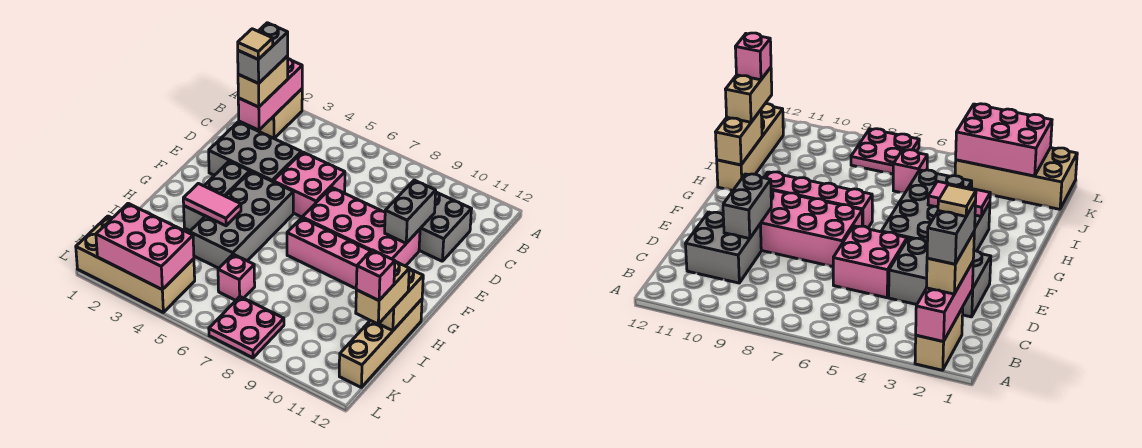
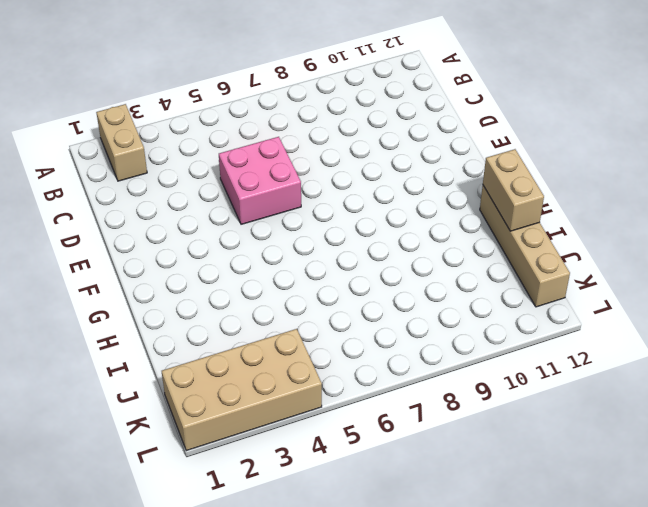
none -> grey 2x2 brick [419,192,471,261]
none -> grey 2x3 brick [209,122,301,182]
none -> pink 2x4 brick [302,187,420,266]

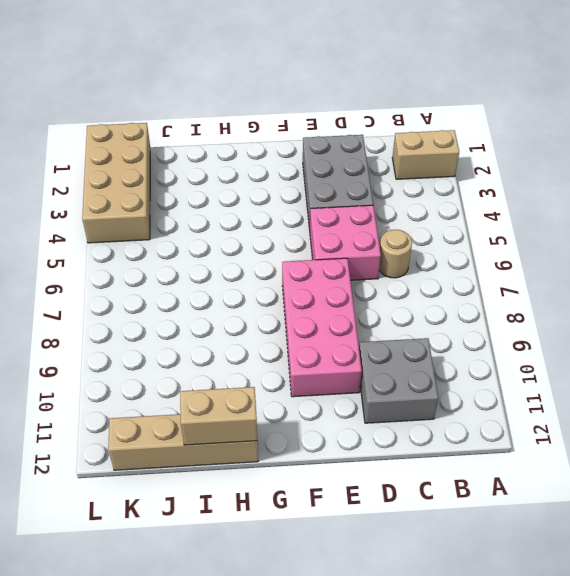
tan 1x1 round brick [379,230,412,278] -> none
none -> grey 1x3 brick [184,161,250,231]
none -> grey 2x4 brick [190,172,293,268]
none -> pink 1x4 brick [287,218,370,288]

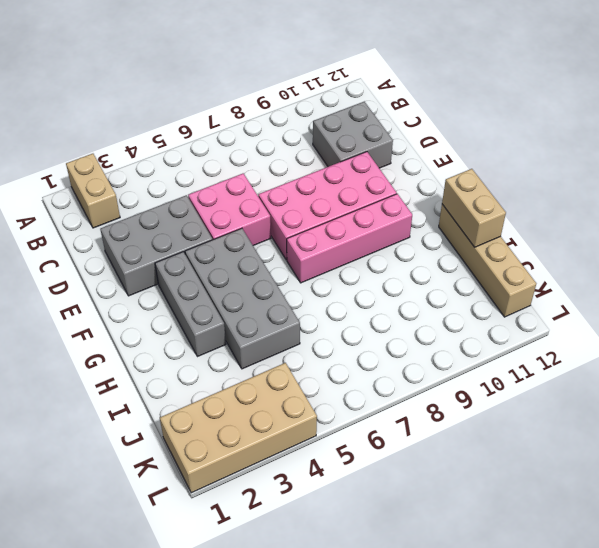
none -> pink 1x1 brick [218,254,255,300]
none -> pink 2x2 plate [209,297,284,358]
none -> pink 1x3 brick [238,59,302,130]

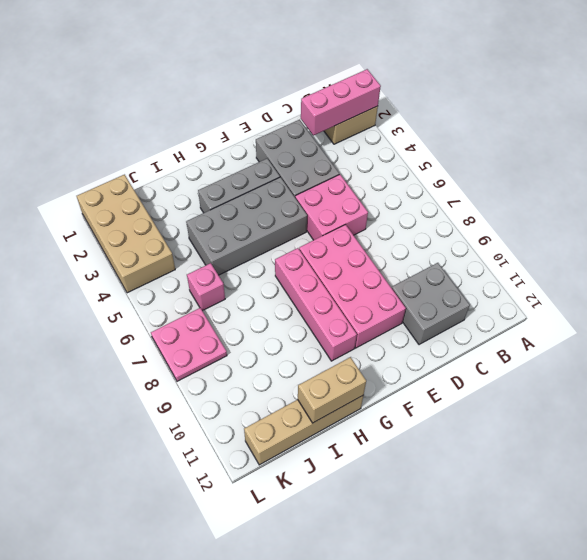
none -> grey 1x2 brick [385,180,436,243]
none -> pink 1x2 tile [183,183,241,226]
none -> pink 2x3 brick [96,203,194,290]

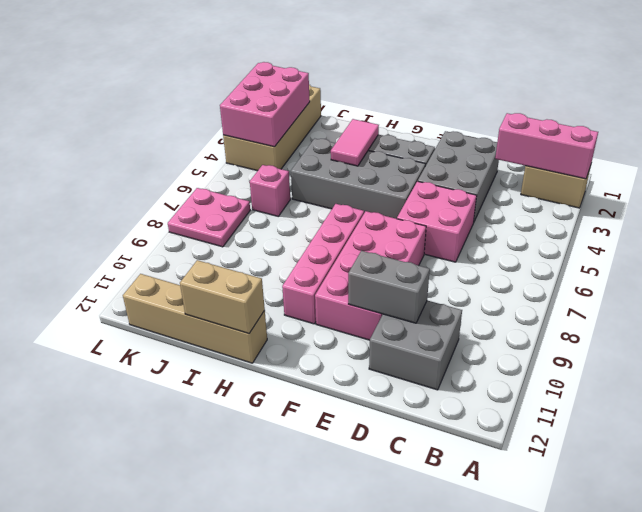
none -> tan 1x2 brick [238,56,288,107]
none -> tan 1x2 brick [356,261,409,324]
none -> grey 1x2 brick [238,23,288,83]

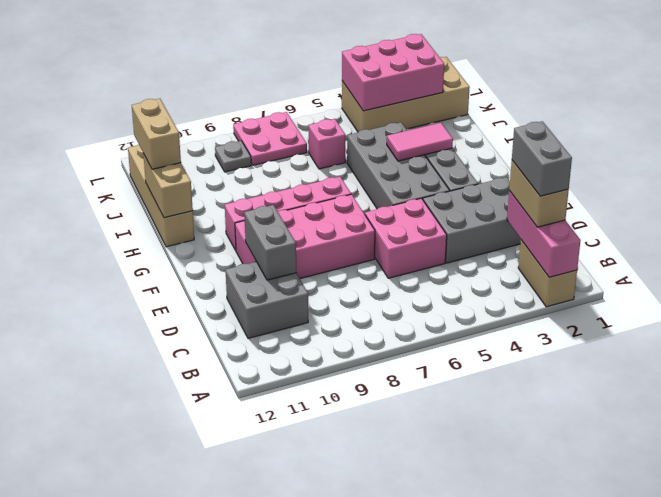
grey 1x1 plate [215,141,251,172] -> none
none -> pink 1x1 brick [356,250,395,300]
none -> tan 1x1 tile [238,29,273,59]

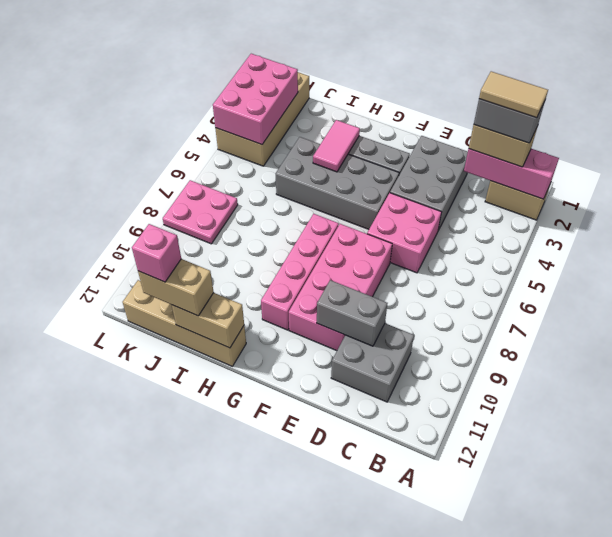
tan 1x2 tile [479,71,548,118] -> tan 1x1 tile [238,29,273,59]
none -> pink 1x1 brick [218,254,255,300]

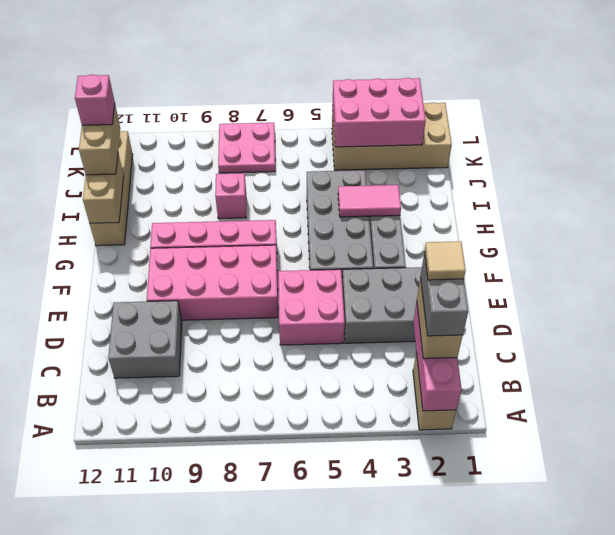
pink 1x1 brick [215,173,246,219] -> pink 1x1 brick moved to [218,254,255,300]
none -> grey 1x2 brick [385,180,436,243]

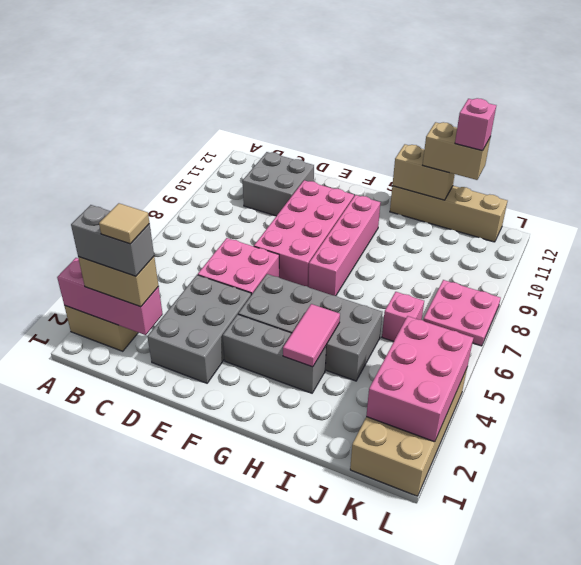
none -> grey 1x2 brick [385,180,436,243]

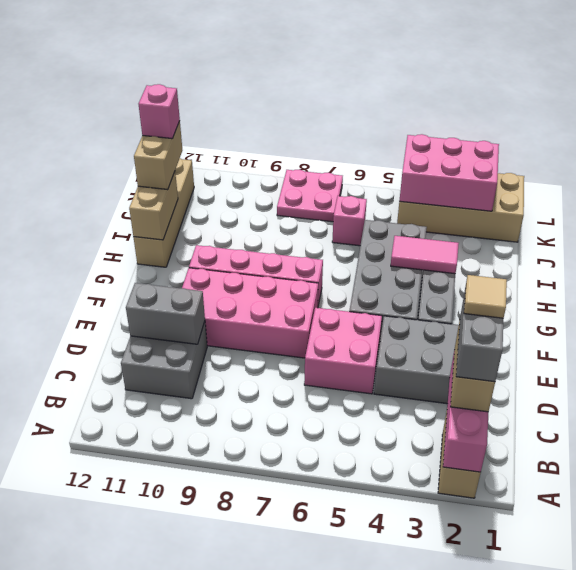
grey 1x2 brick [126,283,205,344] -> grey 1x2 brick turned to [385,180,436,243]

